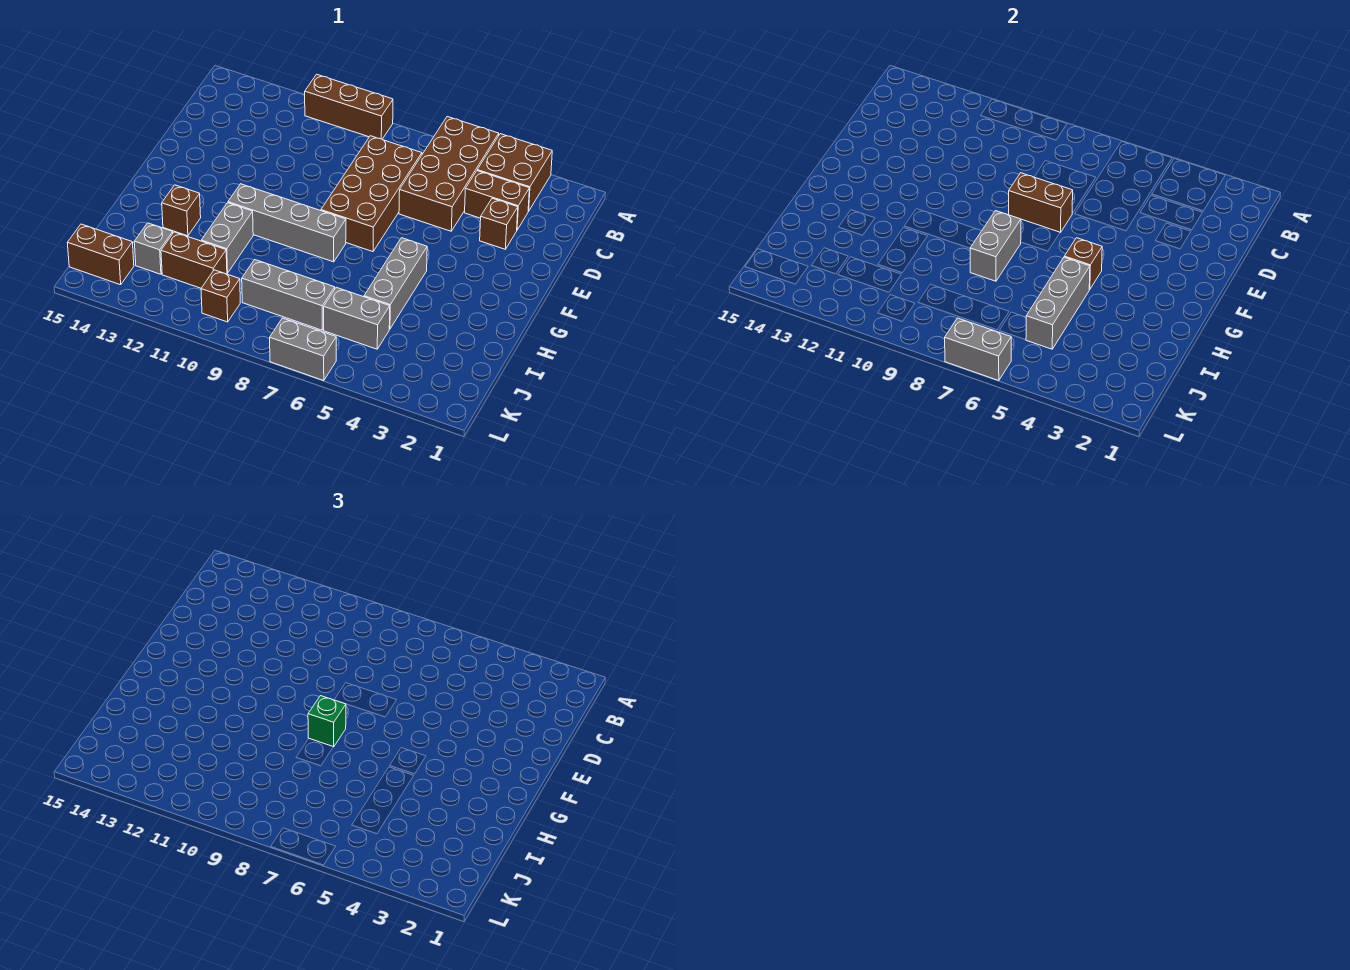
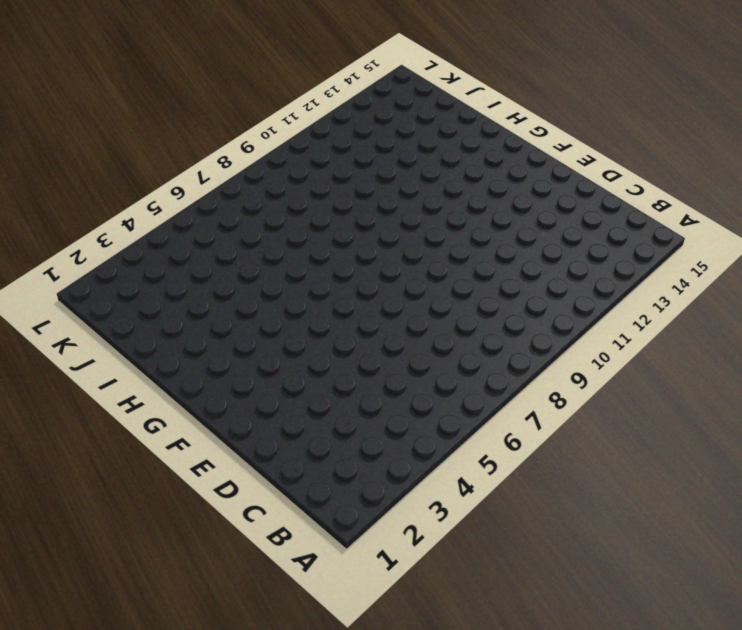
none -> brown 2x2 brick [477,134,552,211]
none -> brown 2x4 brick [399,117,499,231]
none -> brown 1x3 brick [305,74,393,139]

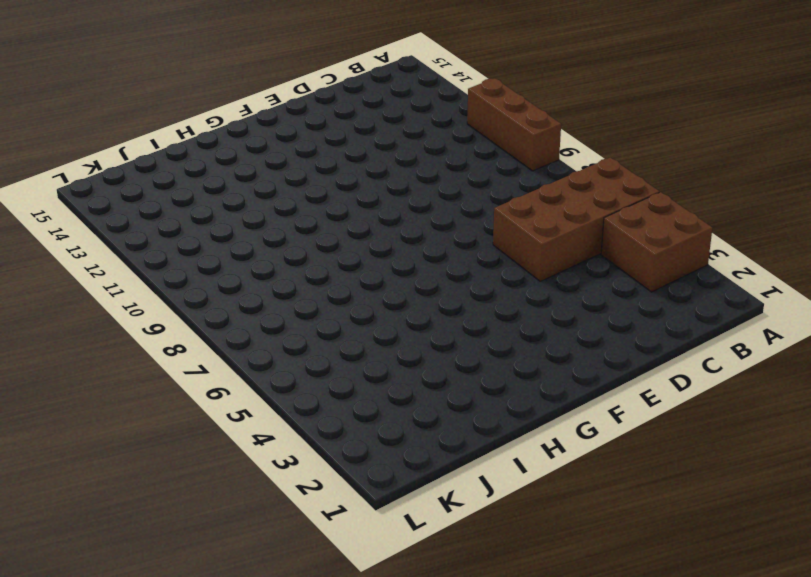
none -> brown 1x2 brick [465,171,529,230]
none -> brown 2x4 brick [321,136,422,252]
none -> brown 1x1 brick [480,198,518,249]

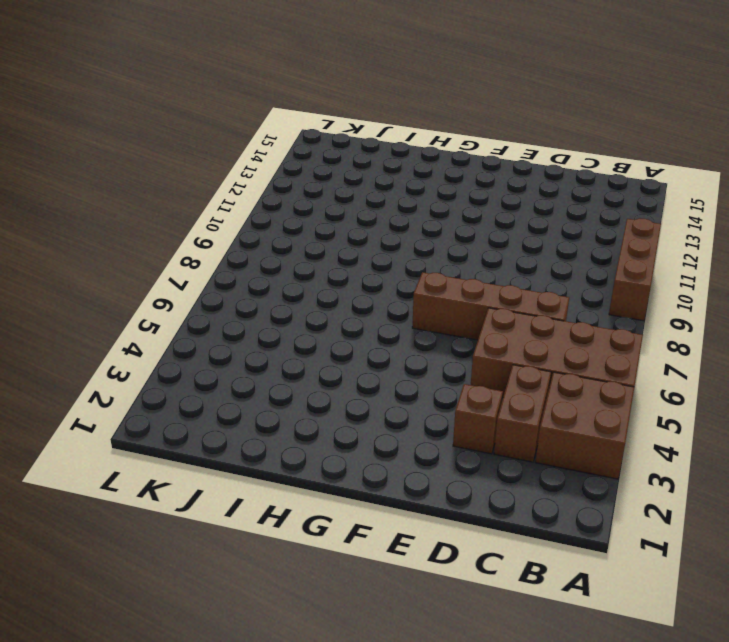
brown 1x4 brick [412,272,569,340] -> brown 2x4 brick [321,136,422,252]
none -> grey 1x3 brick [364,238,427,329]
none -> grey 1x4 brick [228,184,346,262]
none -> grey 1x2 brick [201,203,253,273]

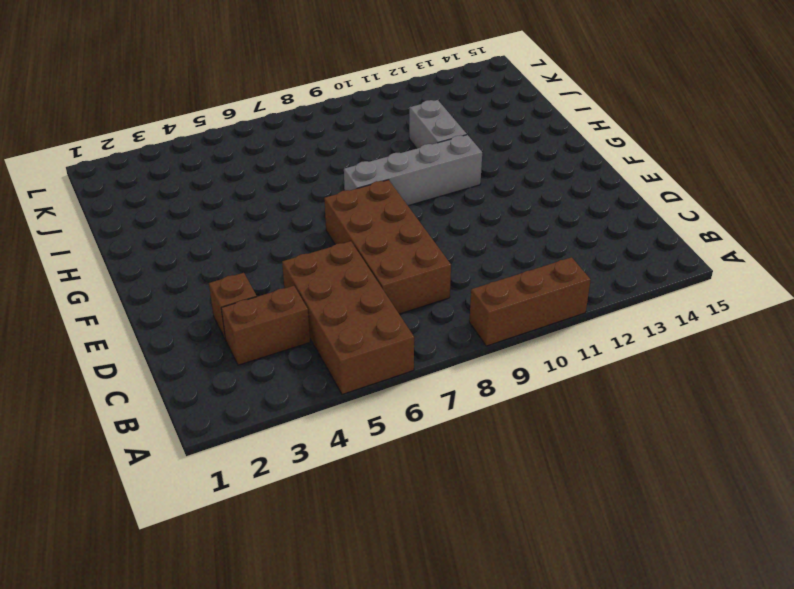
none -> brown 2x2 brick [477,134,552,211]
none -> grey 1x3 brick [364,238,427,329]
none -> brown 1x1 brick [162,185,201,236]

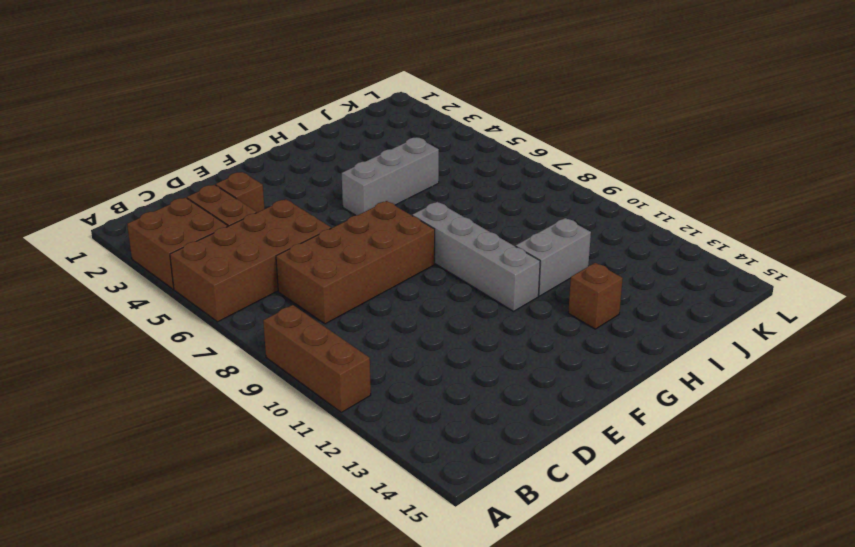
none -> grey 1x2 brick [324,287,390,349]
none -> grey 1x3 brick [242,260,335,330]
none -> brown 1x2 brick [161,232,227,288]

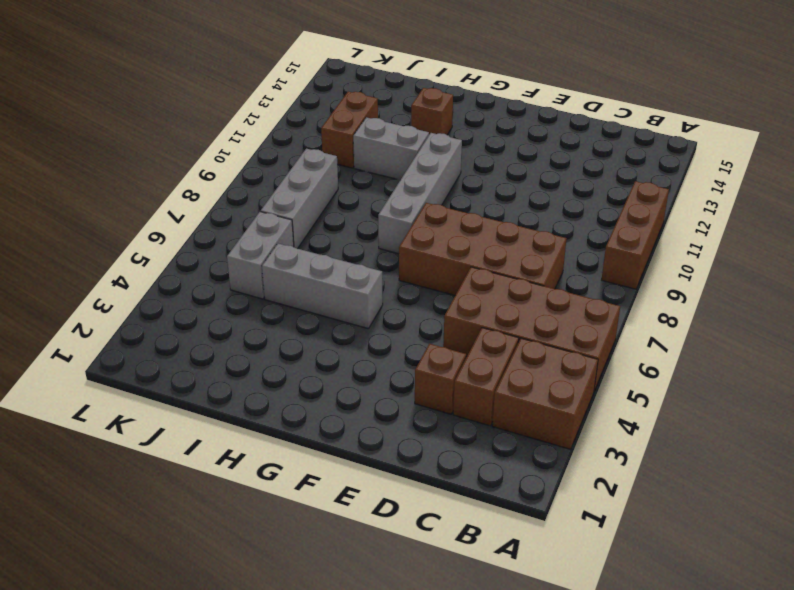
none -> grey 1x1 brick [134,223,173,274]
none -> brown 1x1 brick [201,270,240,322]
none -> brown 1x2 brick [67,224,134,285]

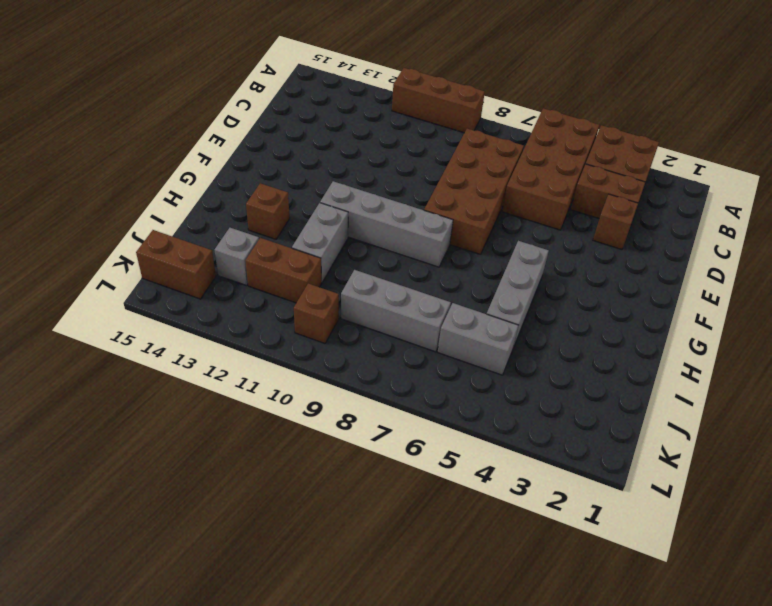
none -> grey 1x2 brick [270,318,336,381]
none -> brown 1x2 brick [1009,173,1073,233]
none -> brown 1x1 brick [1064,238,1102,289]

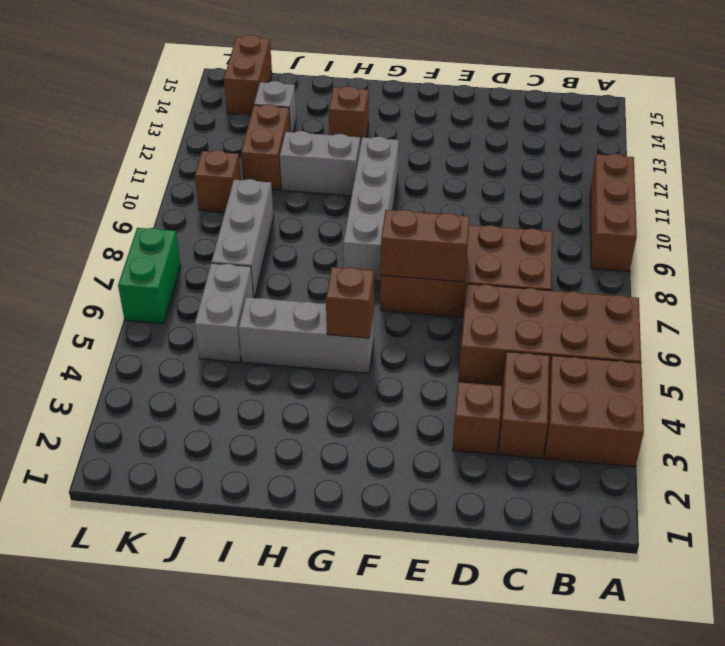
brown 1x2 brick [381,210,470,282] -> brown 1x2 brick turned to [1009,173,1073,233]
green 1x2 brick [118,228,181,324] -> grey 1x2 brick [270,318,336,381]
none -> grey 1x2 brick [970,211,1021,281]
none -> grey 1x3 brick [1026,257,1090,349]
none -> grey 1x2 brick [945,318,1011,381]

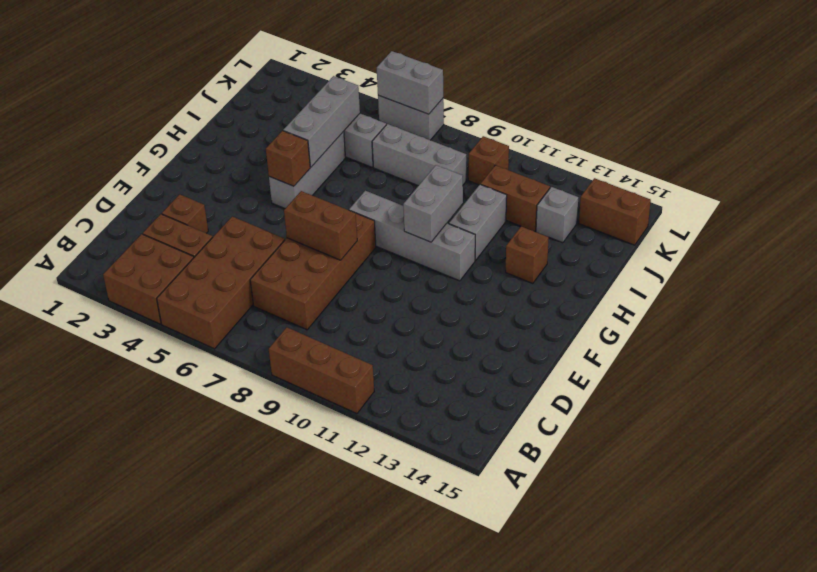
grey 1x2 brick [403,165,463,242] -> grey 1x2 brick moved to [970,211,1021,281]
none -> green 1x1 brick [308,696,346,747]

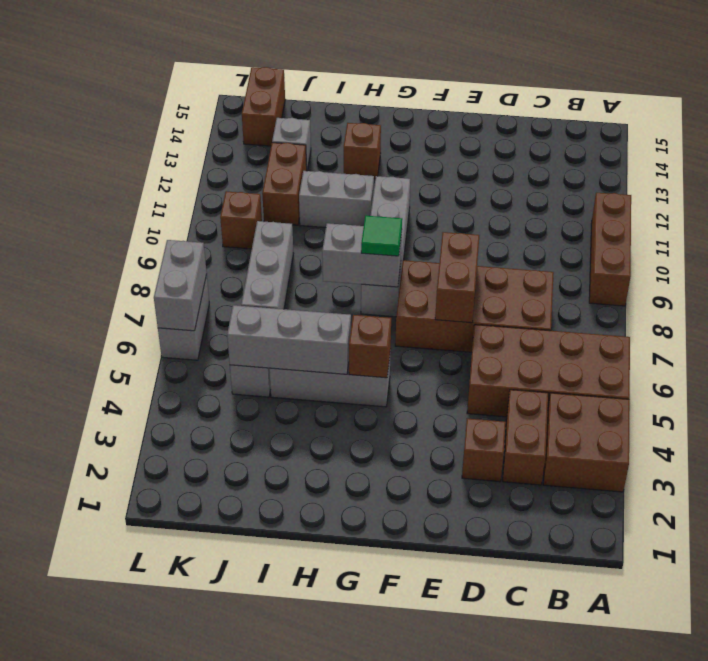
green 1x1 tile [361,216,402,256] -> green 1x1 brick [308,696,346,747]

